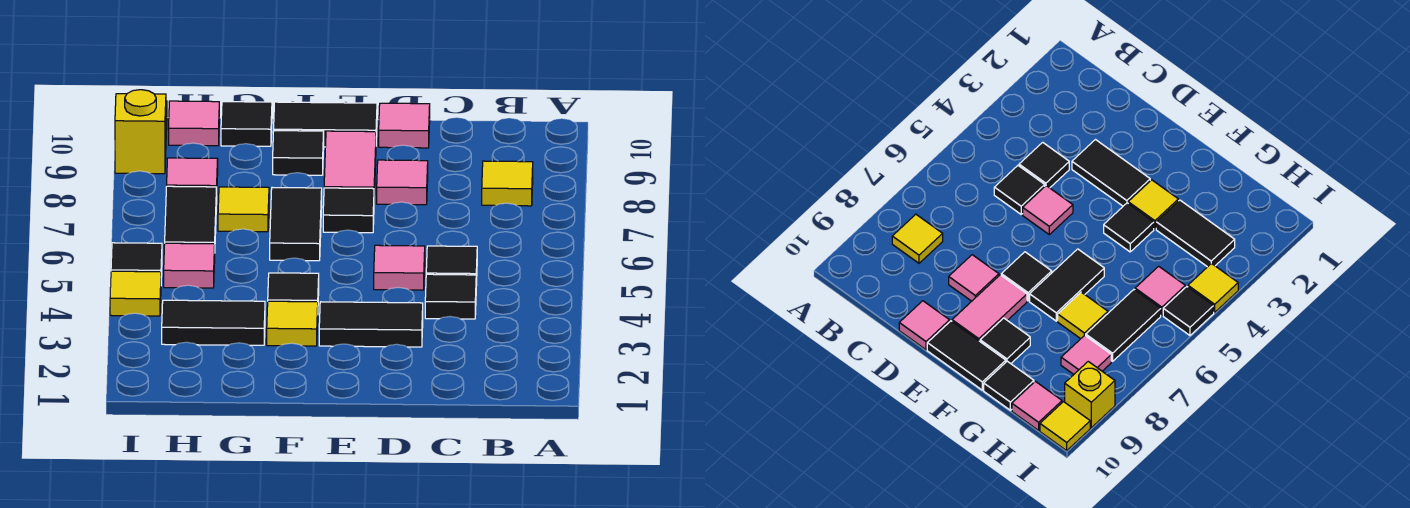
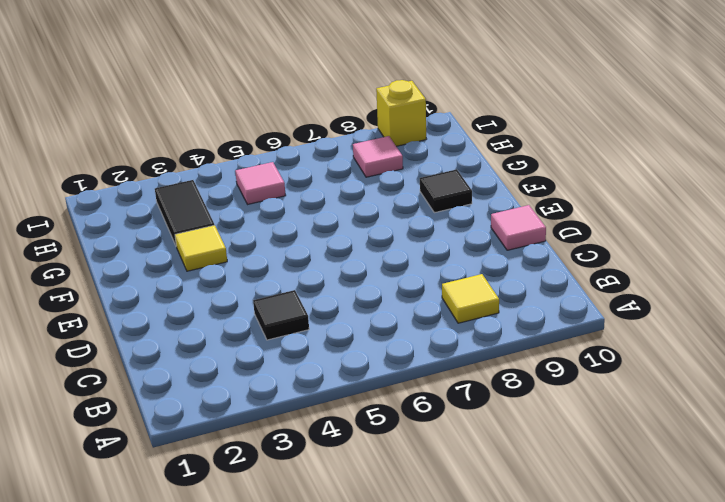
none -> black 1x1 tile [426,246,477,285]
none -> black 1x2 tile [319,302,423,347]
none -> pink 1x1 tile [374,245,425,290]

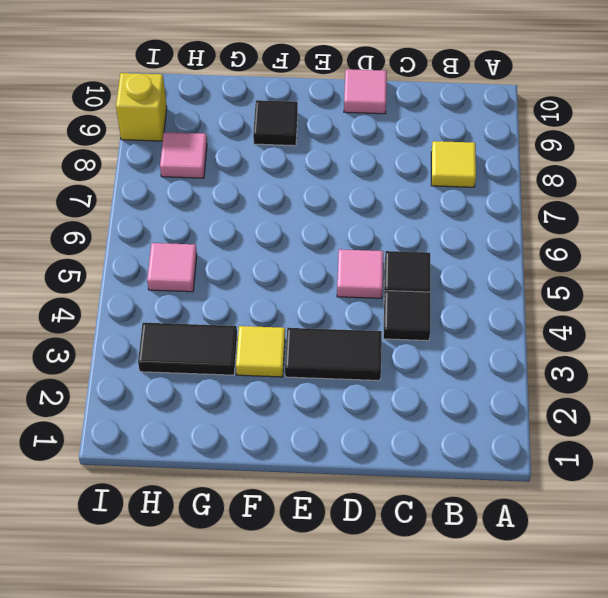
none -> pink 1x1 tile [377,160,428,205]
none -> black 1x1 tile [323,188,374,233]
none -> pink 1x2 tile [324,131,376,195]

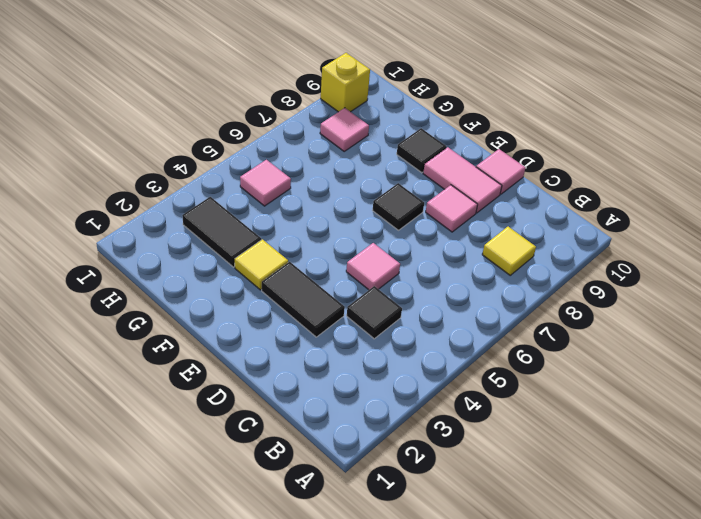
pink 1x2 tile [423,147,502,213] -> pink 1x2 tile turned to [324,131,376,195]
none -> black 1x1 tile [426,246,477,285]
none -> black 1x2 tile [274,102,377,147]
none -> black 1x1 tile [268,273,319,302]

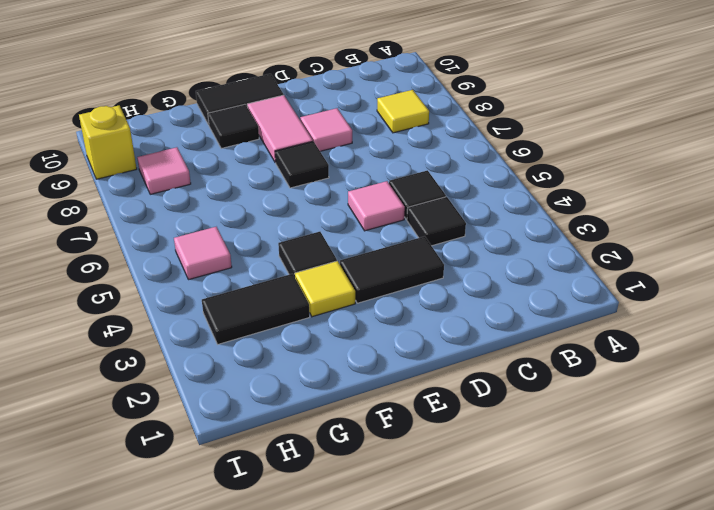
none -> pink 1x1 tile [379,103,430,148]
none -> black 1x2 tile [270,187,322,261]
none -> yellow 1x1 tile [218,187,269,232]

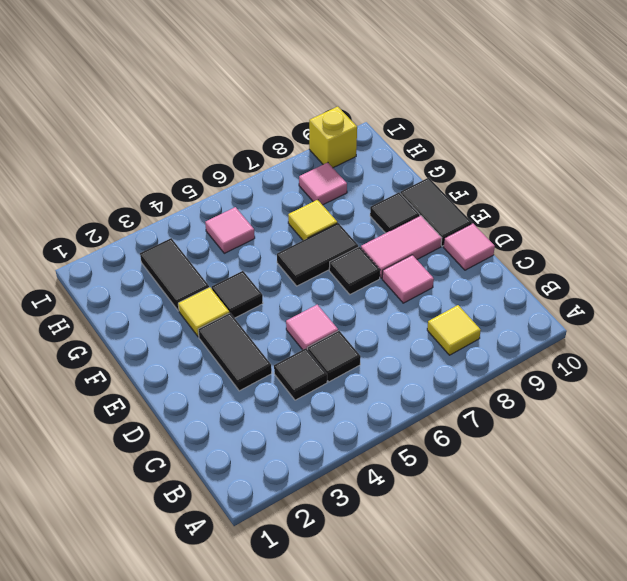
none -> black 1x1 tile [221,102,272,146]
none -> black 1x2 tile [165,186,217,244]
none -> pink 1x1 tile [169,101,219,146]

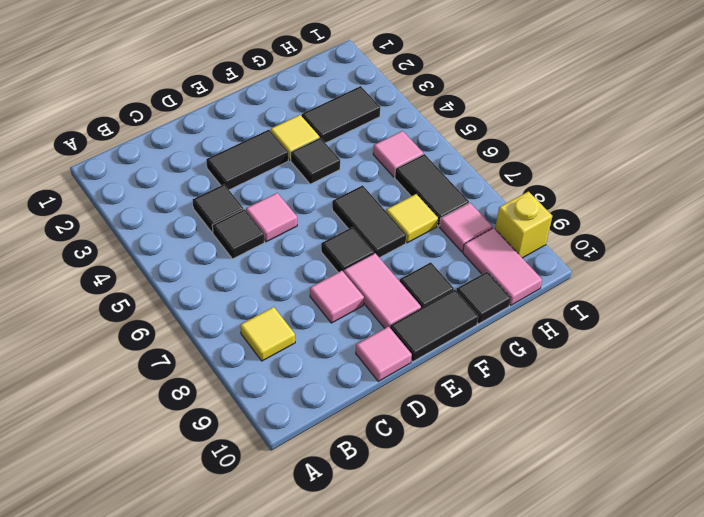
pink 1x2 tile [463,228,542,305] -> pink 1x1 tile [169,101,219,146]
none -> yellow 1x1 tile [110,271,161,316]
none -> black 1x1 tile [111,243,162,276]
none -> yellow 1x1 tile [1040,402,1090,451]

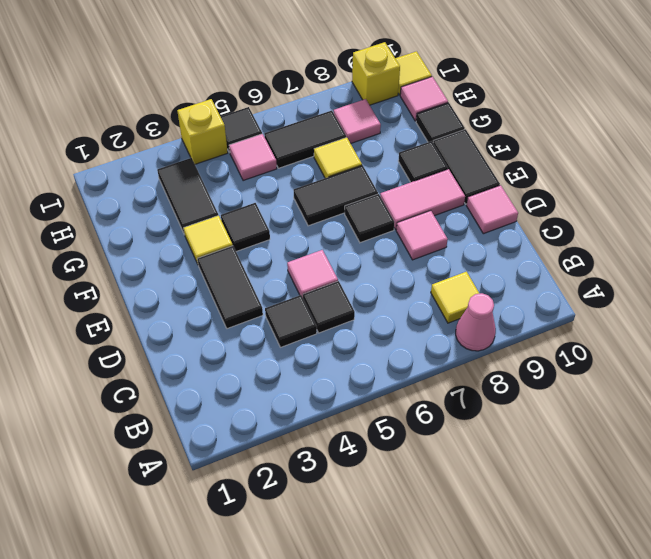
pink 1x1 cone [456,293,496,351] -> none
yellow 1x1 brick [177,99,228,164] -> yellow 1x1 tile [110,271,161,316]

